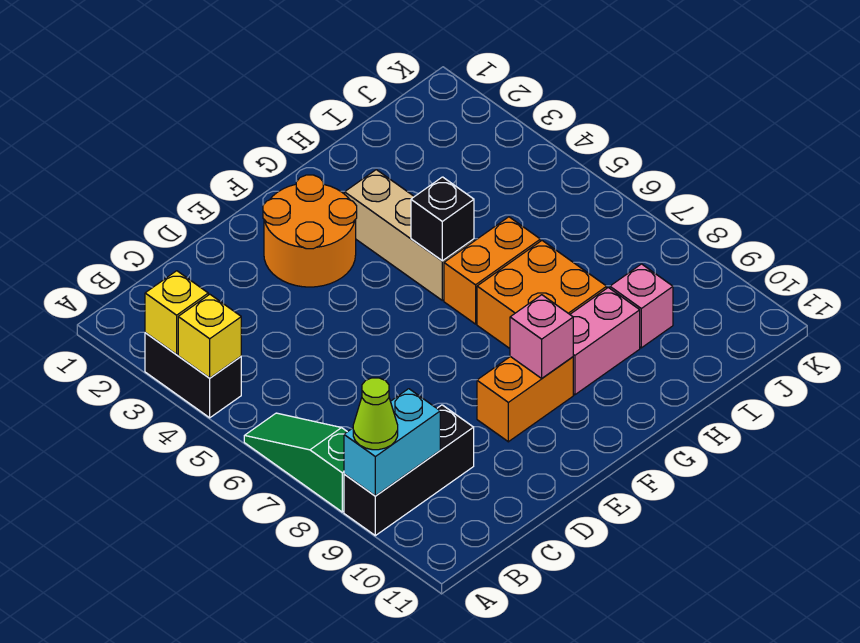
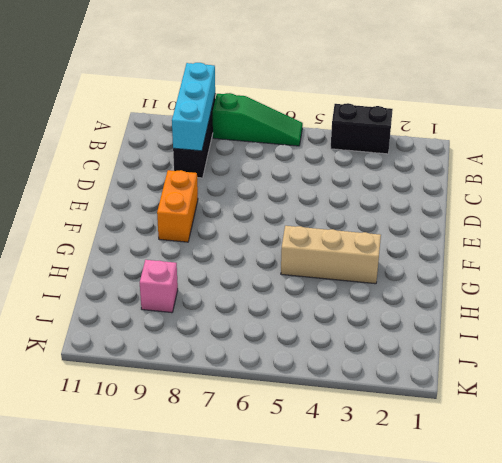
cyan 1x3 brick [172,63,215,151] -> cyan 1x2 brick [344,389,440,496]
none -> orange 2x2 round brick [263,175,357,287]
none -> orange 1x2 brick [444,217,540,324]
none -> orange 2x2 brick [477,241,607,348]

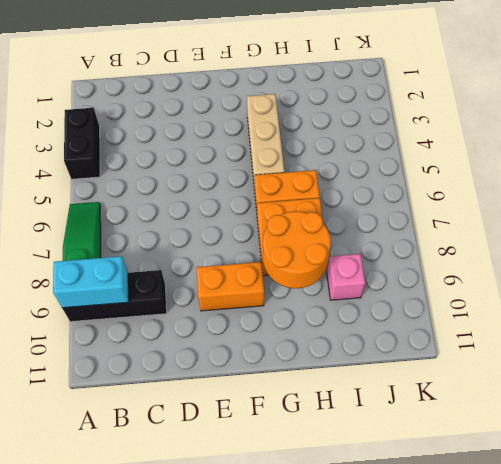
orange 2x2 round brick [263,211,331,288] -> orange 2x2 round brick moved to [263,175,357,287]
none -> pink 1x2 brick [570,288,640,395]
none -> yellow 1x1 brick [145,271,208,355]
none -> yellow 1x1 brick [178,294,241,378]

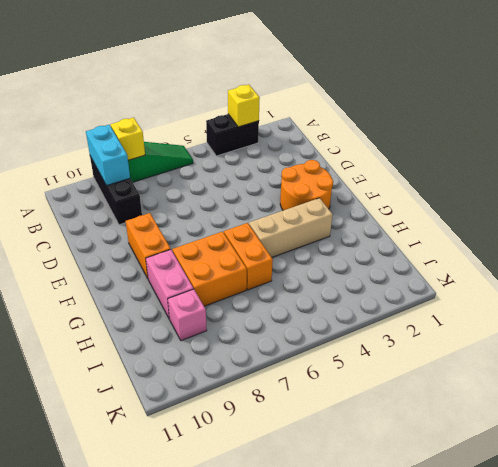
yellow 1x1 brick [111,118,145,160] -> yellow 1x1 brick moved to [178,294,241,378]
none -> pink 1x1 brick [510,295,573,378]
none -> black 1x1 brick [411,177,474,261]
none -> lime 1x1 cone [353,378,398,450]

